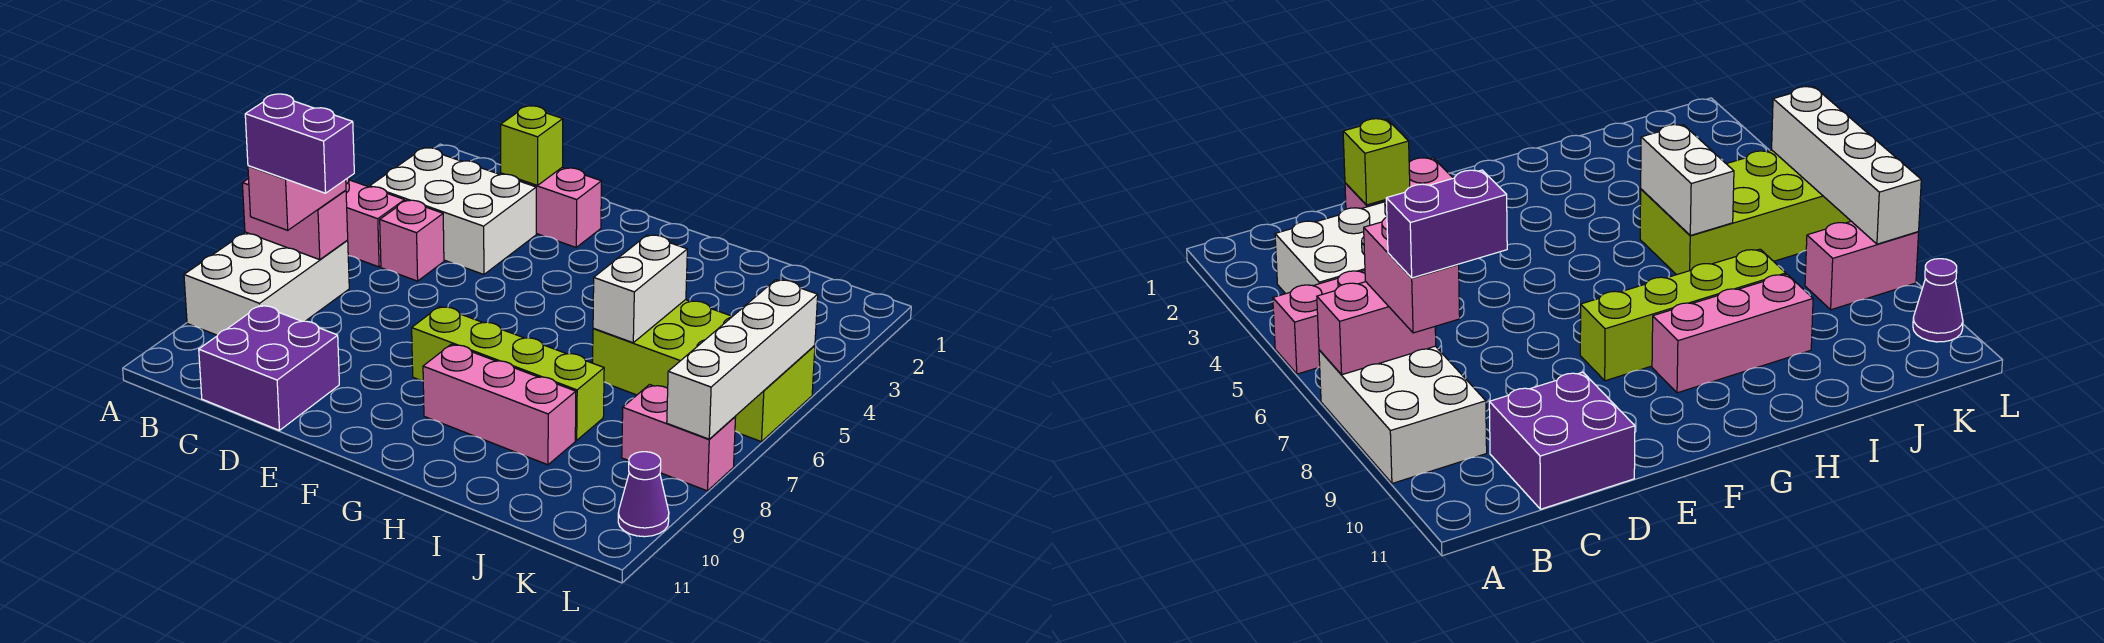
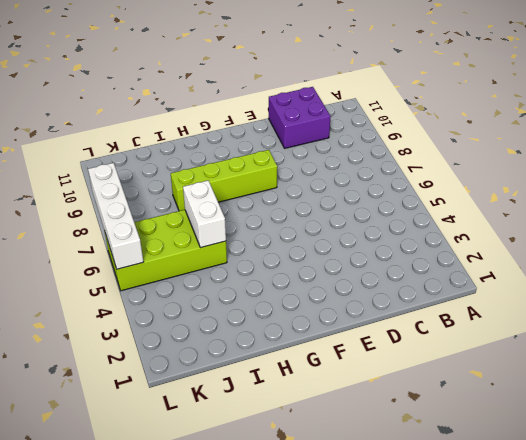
none -> pink 1x2 brick [346,178,405,267]
none -> white 2x3 brick [184,232,349,335]
none -> white 2x3 brick [370,148,536,274]

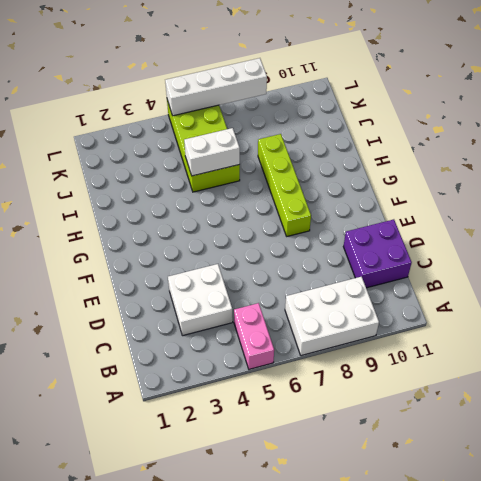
white 2x2 brick [168,264,233,336] -> white 2x3 brick [370,148,536,274]
none -> pink 1x1 brick [380,200,444,281]
none -> pink 1x2 brick [501,167,602,247]
none -> pink 1x3 brick [423,344,576,465]

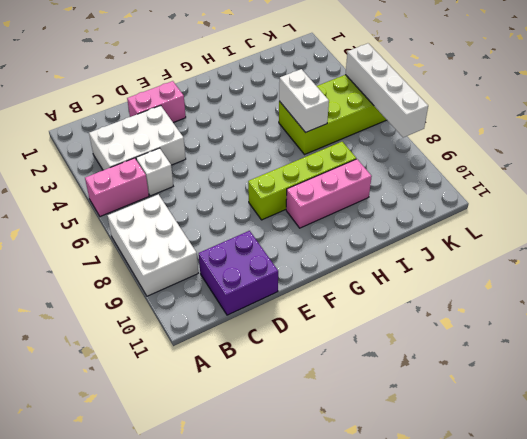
white 1x1 brick [136,148,173,196] -> pink 1x1 brick [380,200,444,281]
none -> pink 1x2 brick [622,385,736,491]
none -> purple 1x1 cone [618,452,669,537]
none -> pink 1x2 brick [242,178,348,260]

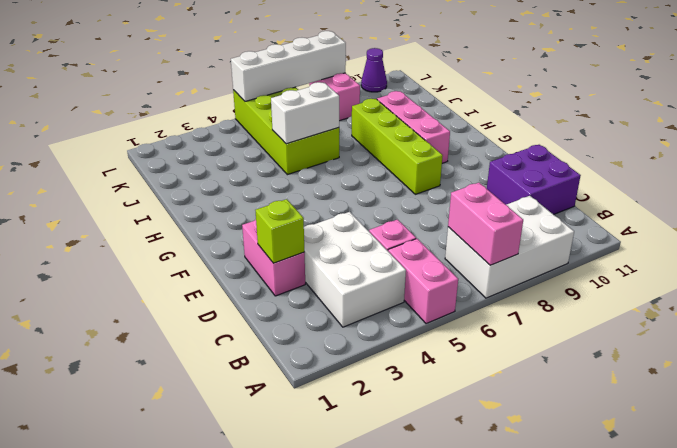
none -> pink 1x2 brick [248,166,346,230]
none -> purple 1x2 brick [245,94,354,193]

